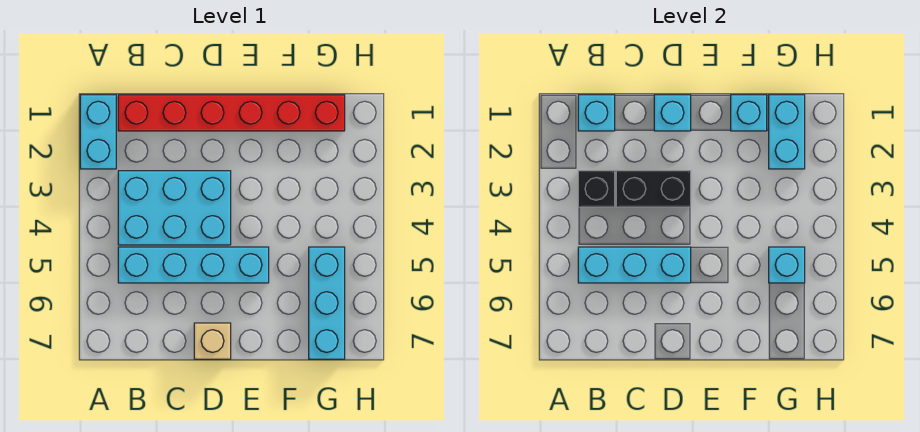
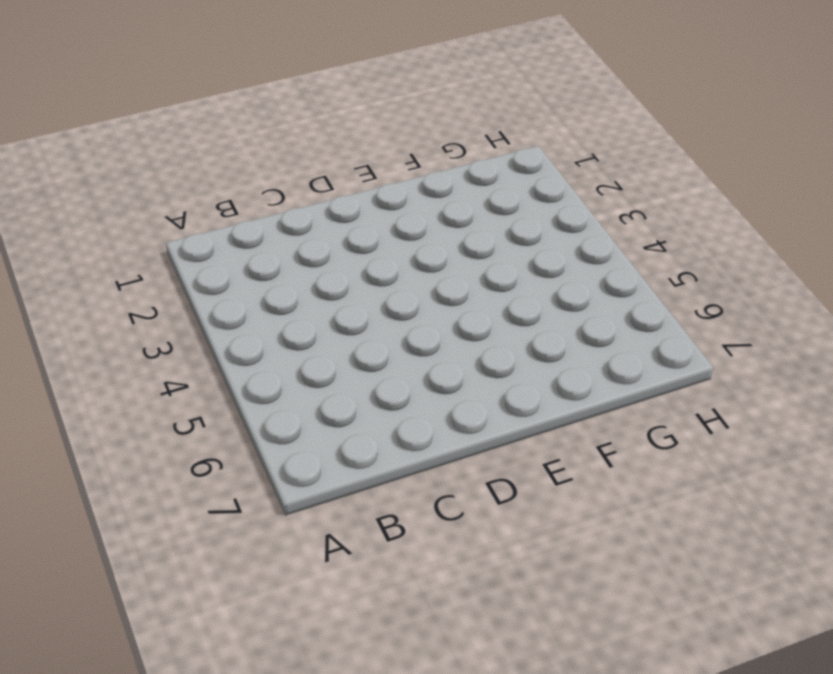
none -> cyan 1x2 brick [80,95,116,169]
none -> red 1x6 brick [118,95,345,131]
none -> cyan 2x3 brick [118,171,231,245]

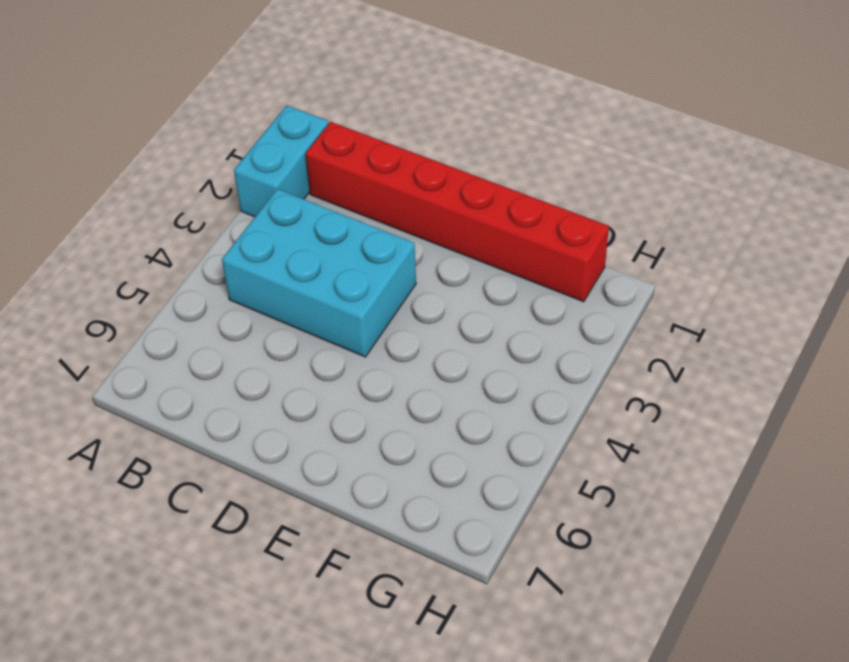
none -> cyan 1x4 brick [118,247,269,283]
none -> tan 1x1 brick [194,323,231,359]
none -> cyan 1x3 brick [309,247,345,359]

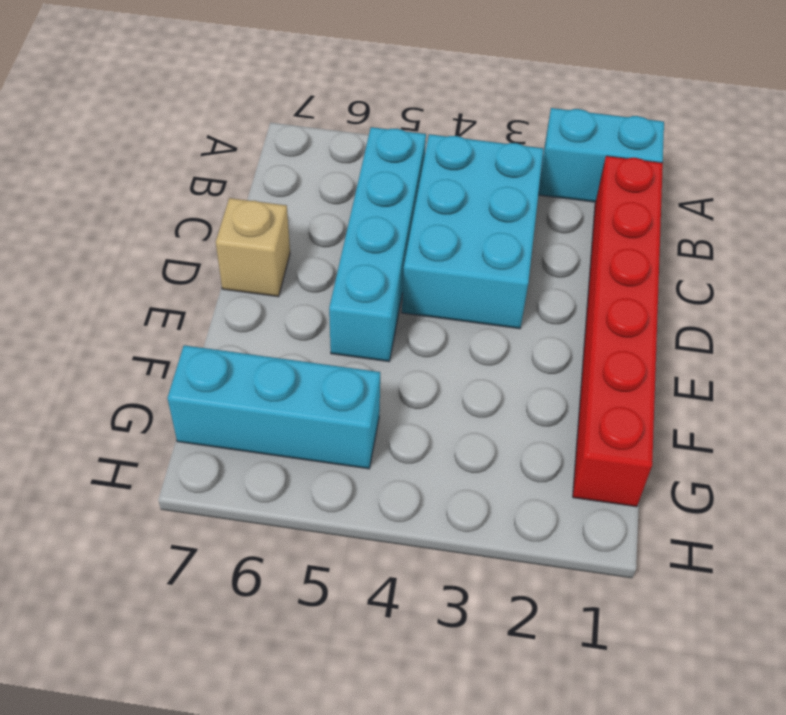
none -> cyan 1x1 brick [578,95,615,131]
none -> black 1x1 brick [578,171,615,207]
none -> cyan 1x3 brick [578,247,691,283]

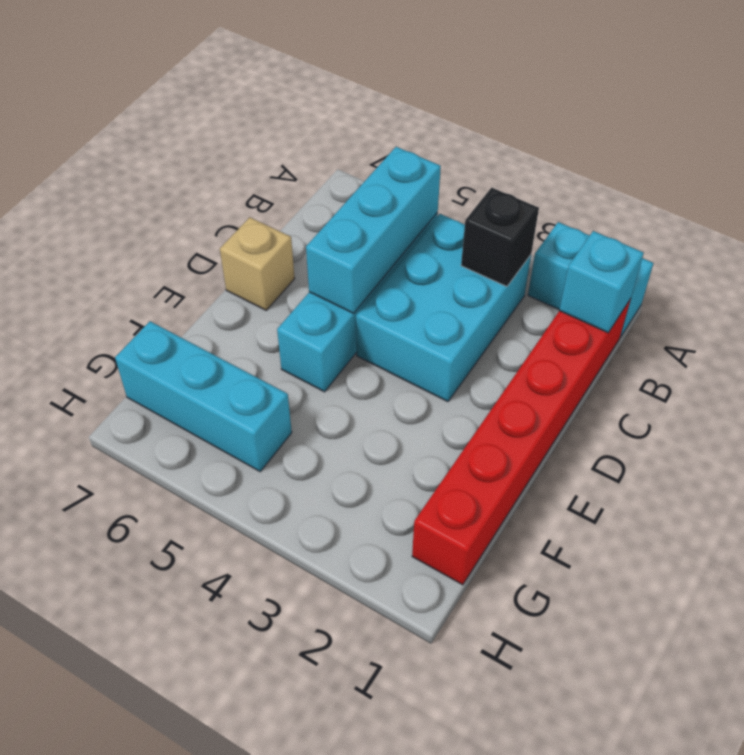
none -> black 1x2 brick [616,171,691,207]
none -> cyan 1x1 brick [654,95,691,131]
none -> cyan 1x1 brick [731,95,767,131]

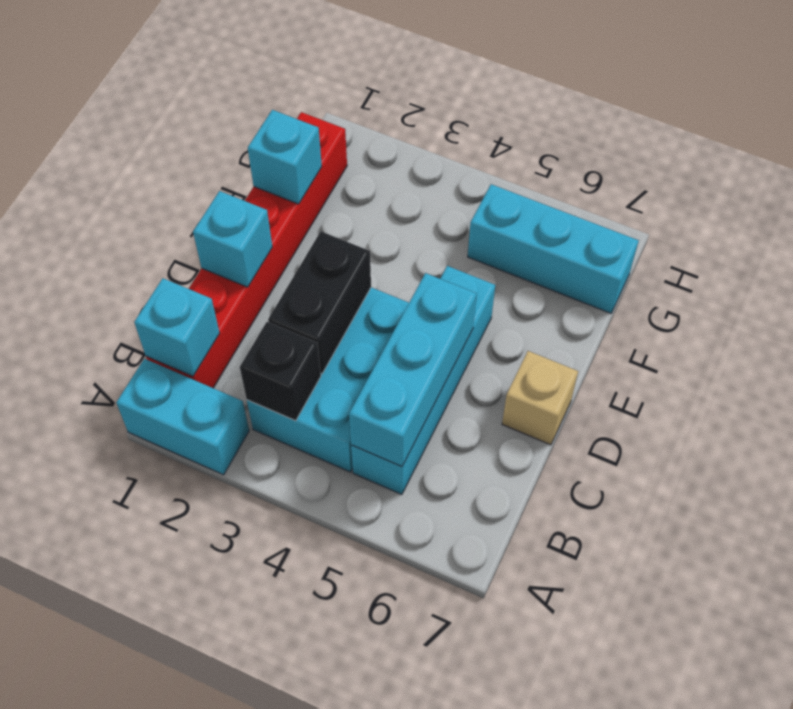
none -> cyan 1x2 brick [769,95,805,169]
none -> cyan 1x1 brick [769,247,805,283]

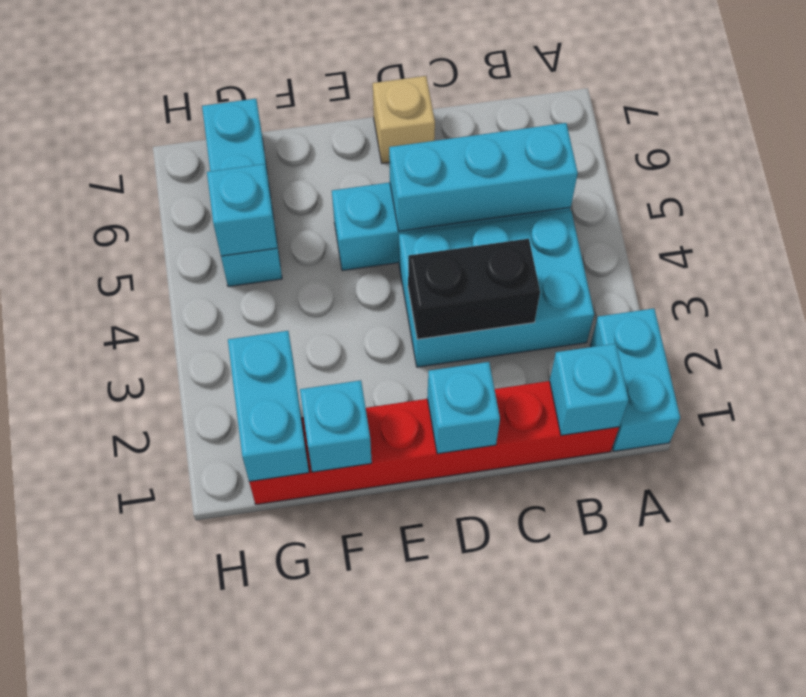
none -> black 1x1 brick [578,171,615,207]

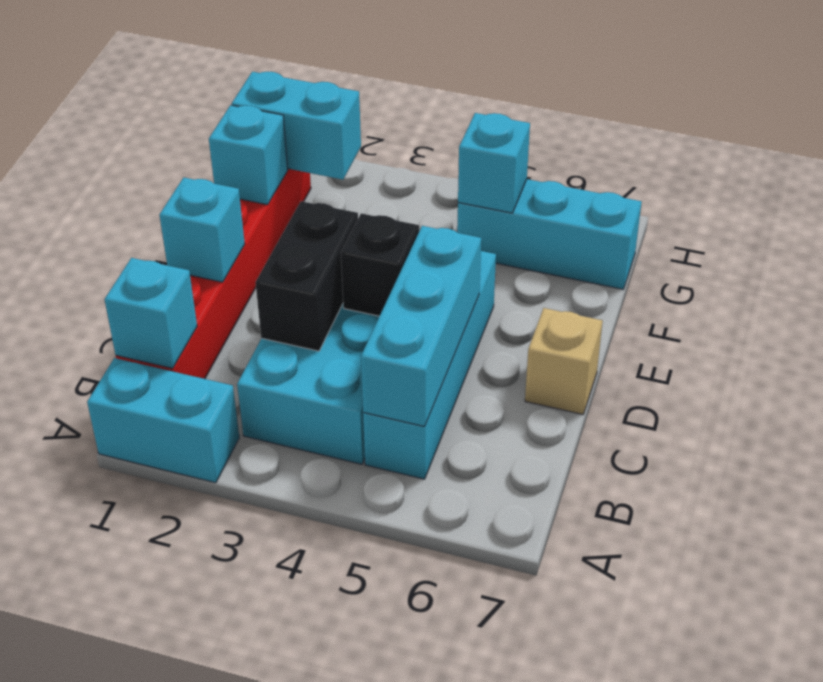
black 1x1 brick [341,213,419,316] -> black 1x1 brick moved to [578,171,615,207]

